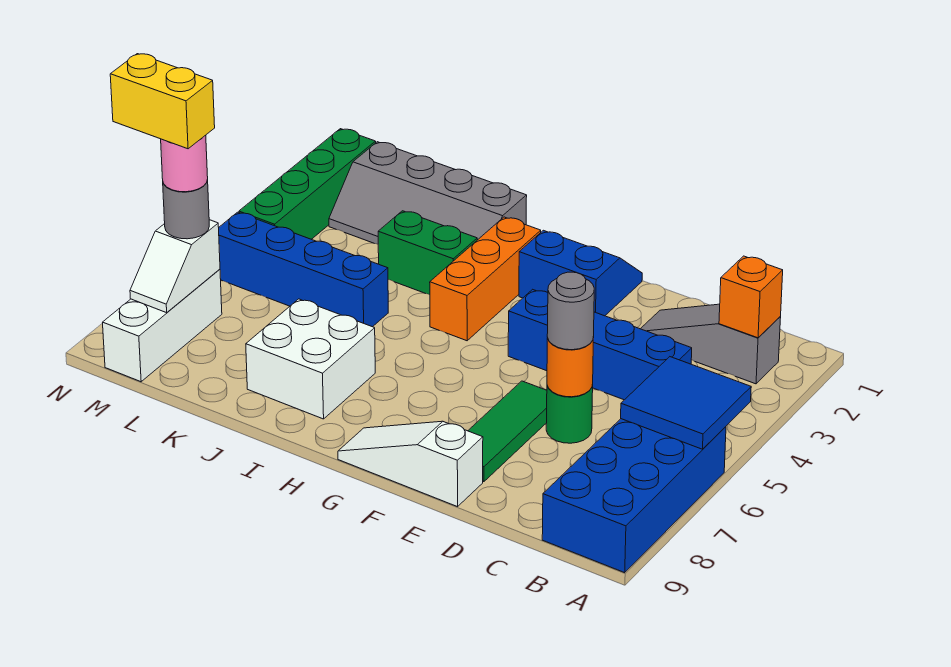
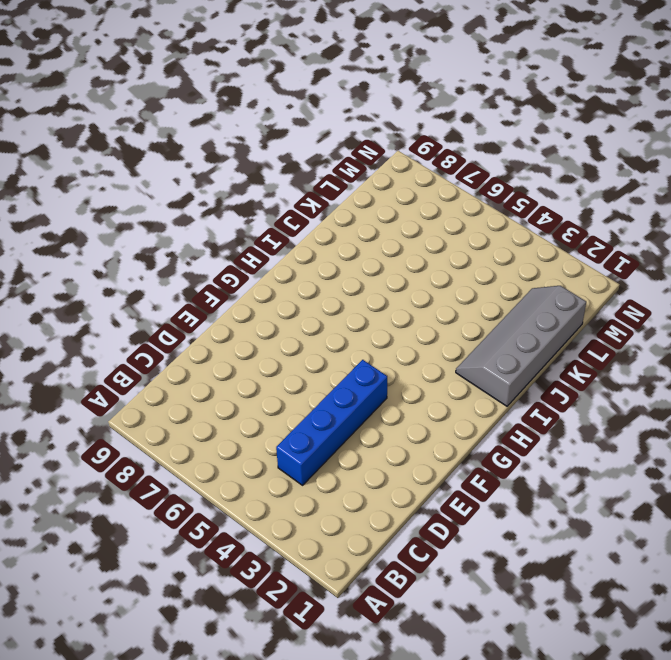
none -> blue 2x4 brick [542,419,726,573]
none -> grey 1x3 slope [641,304,781,384]
none -> green 1x1 round brick [546,385,593,443]

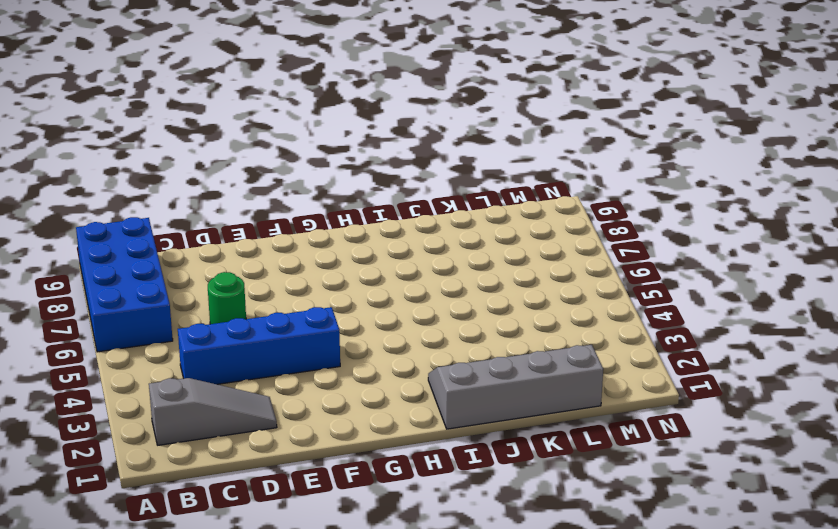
none -> green 1x3 tile [468,381,547,482]
none -> white 1x3 slope [338,421,483,507]
none -> blue 2x2 slope [519,230,642,316]

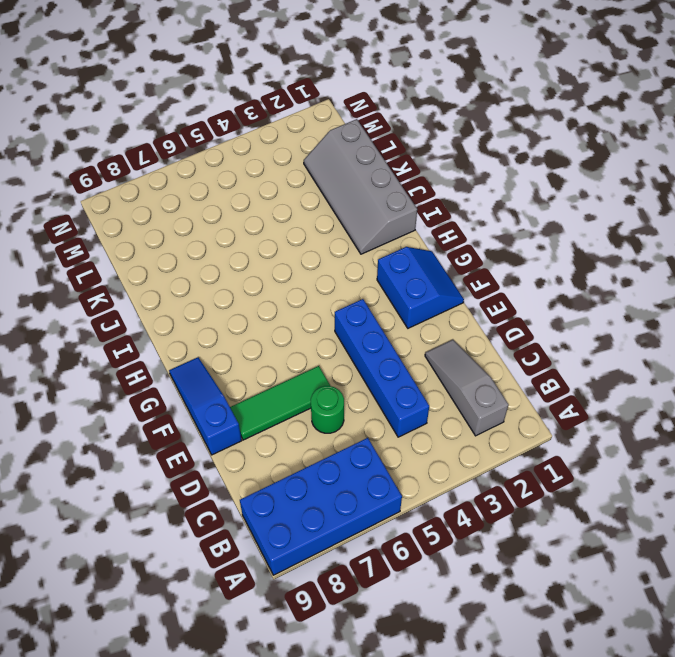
blue 1x3 slope [169,357,242,455] -> white 1x3 slope [338,421,483,507]
none -> orange 1x3 brick [430,217,541,341]
none -> green 1x2 brick [378,211,477,295]
none -> white 2x2 brick [246,299,375,419]

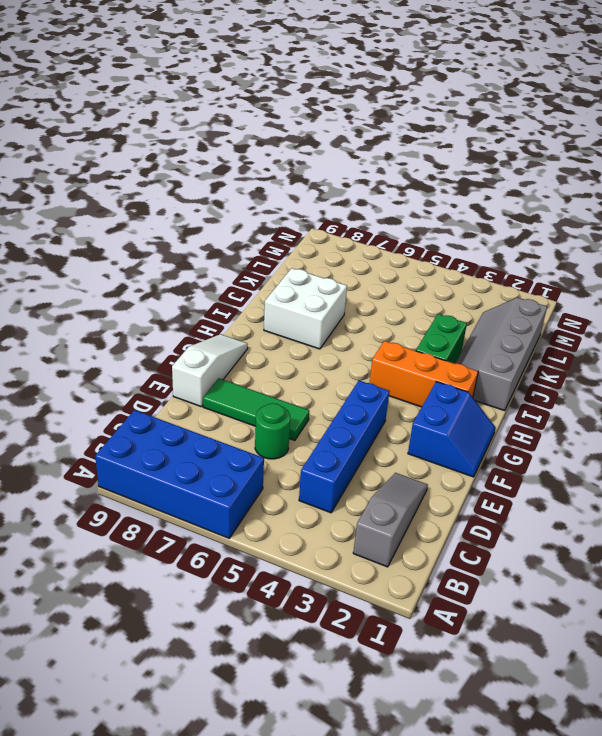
none -> blue 1x4 brick [219,212,388,327]
none -> green 1x4 brick [239,129,376,239]
none -> white 1x3 brick [103,269,222,382]

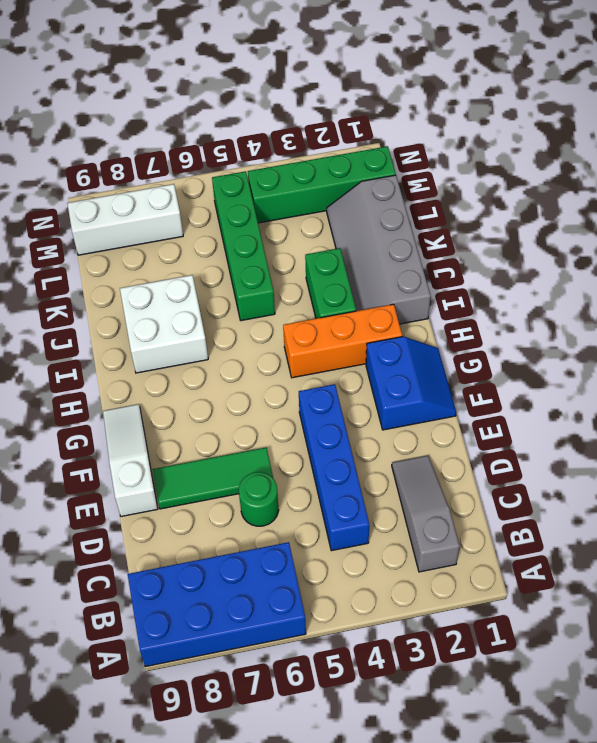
green 1x4 brick [212,171,275,321] -> blue 1x4 brick [219,212,388,327]
none -> blue 2x2 tile [621,357,751,449]
none -> orange 1x1 brick [719,256,783,338]
none -> orange 1x1 round brick [547,337,594,397]

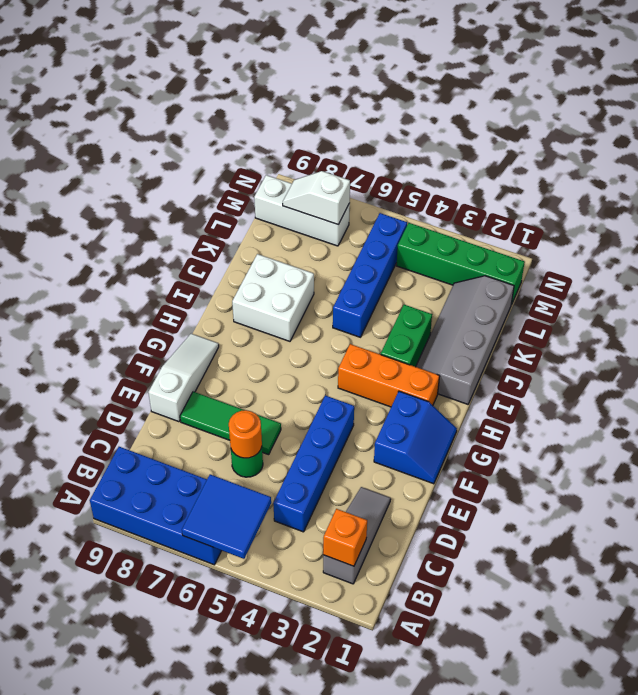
none -> grey 1x1 round brick [547,272,594,350]
none -> grey 1x1 round brick [163,180,209,239]
none -> pink 1x1 round brick [161,135,208,192]

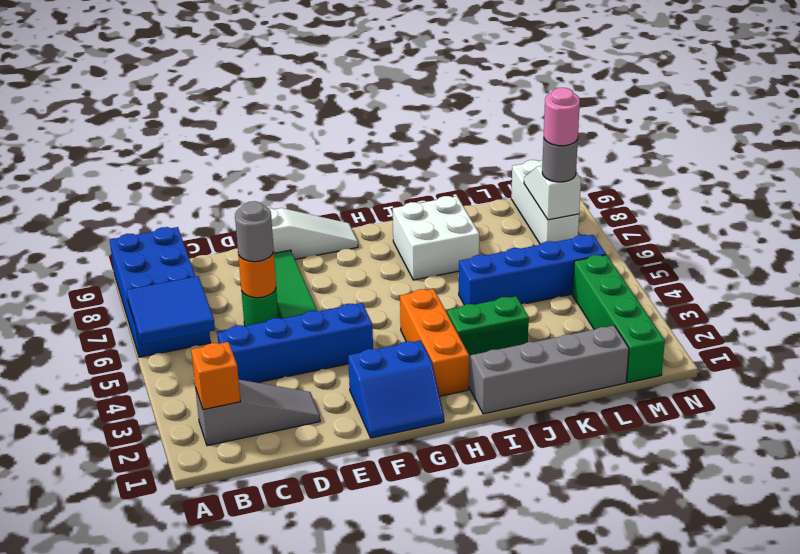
none -> yellow 1x2 brick [110,54,215,149]

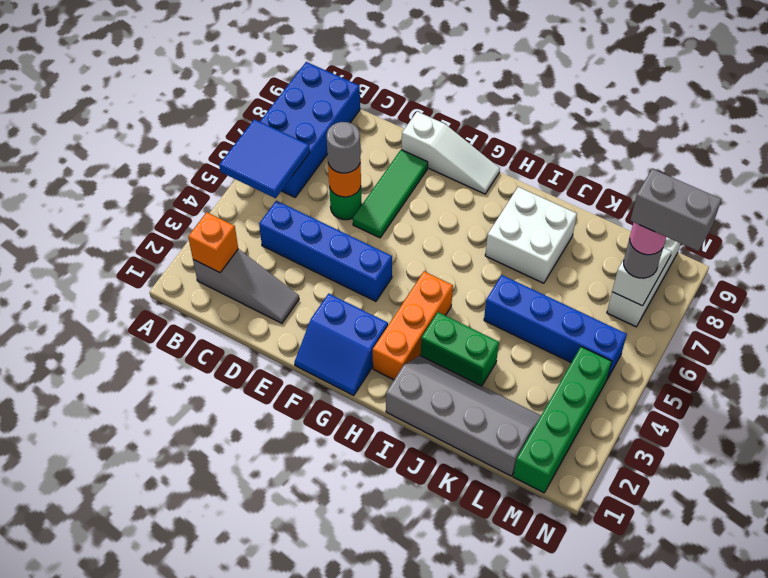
grey 1x2 brick [630,169,721,251] -> yellow 1x2 brick [110,54,215,149]

